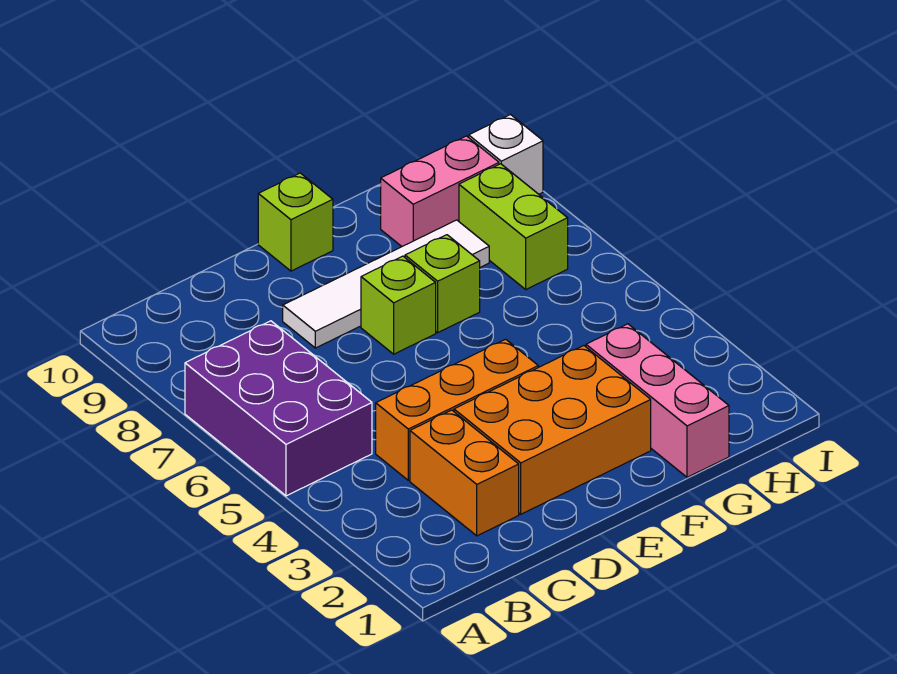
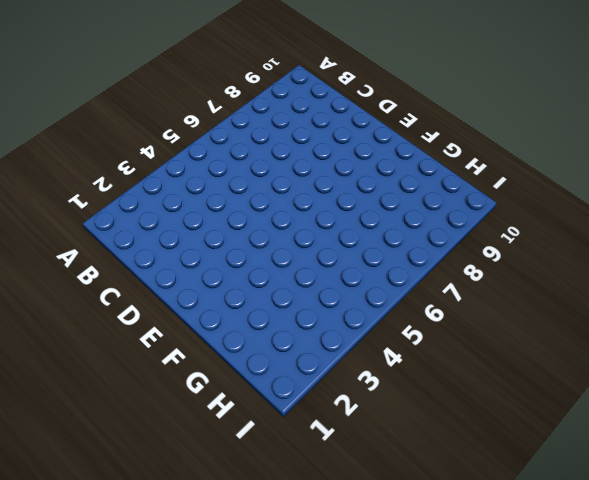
none -> purple 2x3 brick [185,321,372,496]
none -> orange 1x2 brick [410,410,519,536]
none -> orange 1x3 brick [376,339,538,480]

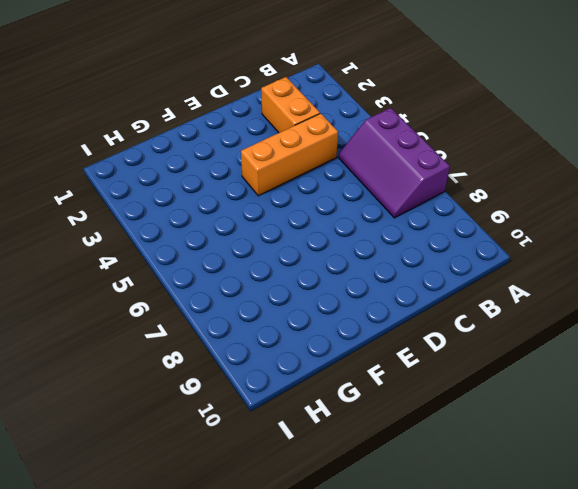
purple 2x3 slope [339,108,450,218] -> purple 2x3 brick [185,321,372,496]
none -> orange 2x3 brick [454,346,651,514]
none -> white 1x4 tile [283,220,489,348]
none -> lime 1x1 brick [361,256,436,354]

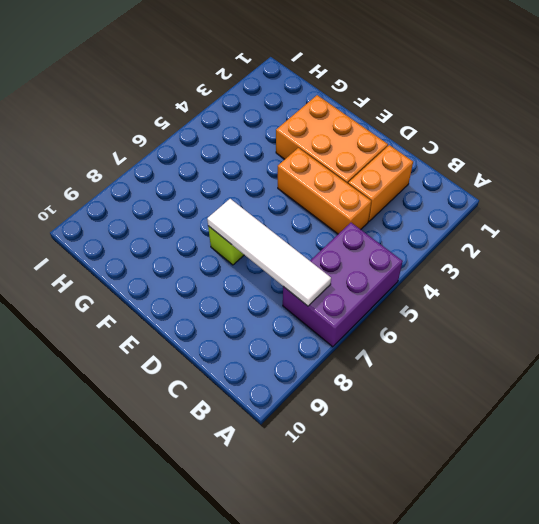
white 1x4 tile [207,199,331,306] -> white 1x4 tile moved to [283,220,489,348]
none -> lime 1x1 brick [258,173,333,271]
none -> lime 1x1 brick [405,235,480,332]
none -> pink 1x3 brick [586,324,729,477]

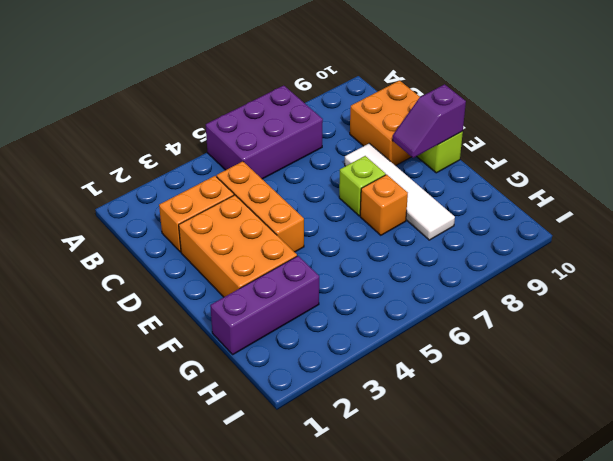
orange 2x2 brick [350,81,420,166] -> none
purple 1x2 slope [393,84,466,158] -> none
orange 1x1 brick [360,175,408,235] -> lime 1x1 brick [405,235,480,332]
purple 1x3 brick [210,256,319,354] -> pink 1x3 brick [586,324,729,477]
none -> pink 1x2 brick [381,136,499,246]
none -> lime 1x2 brick [459,164,568,289]
none -> white 1x1 brick [469,115,543,194]

